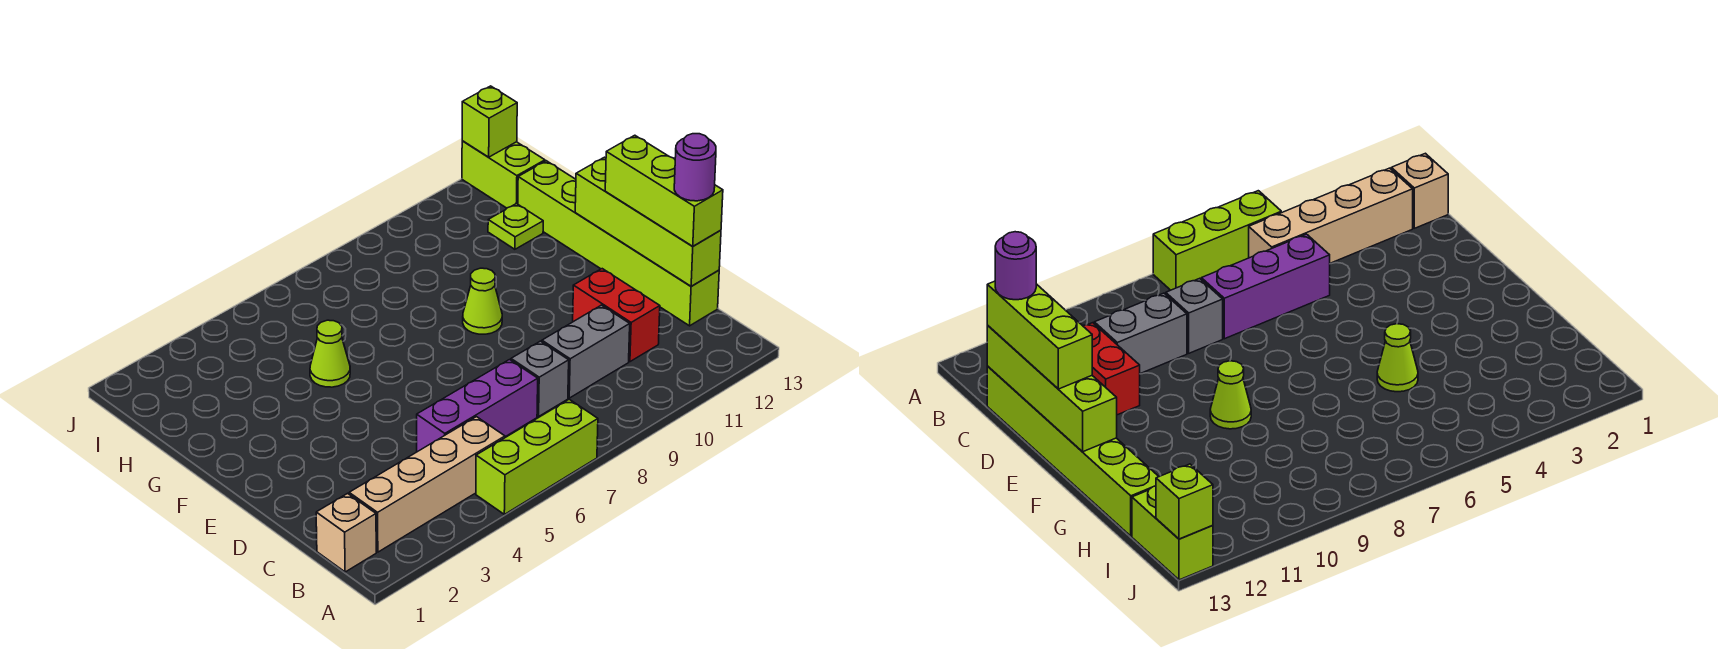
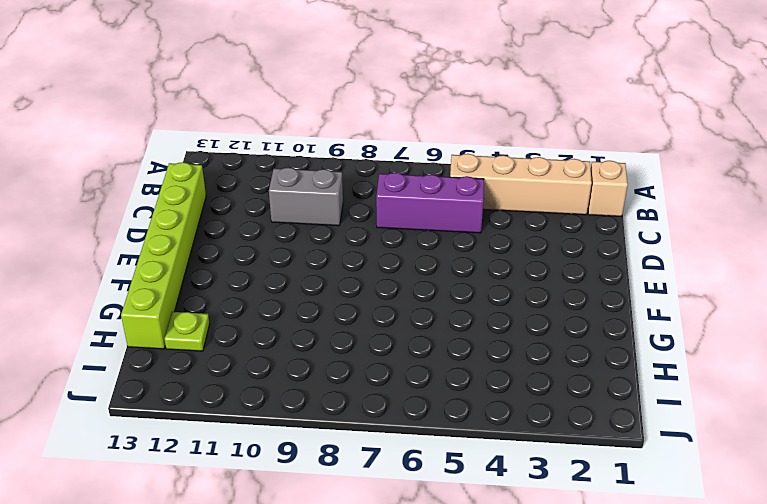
none -> lime 1x3 brick [476,399,598,514]
none -> grey 1x1 brick [511,341,569,416]
none -> red 1x2 brick [573,269,660,362]

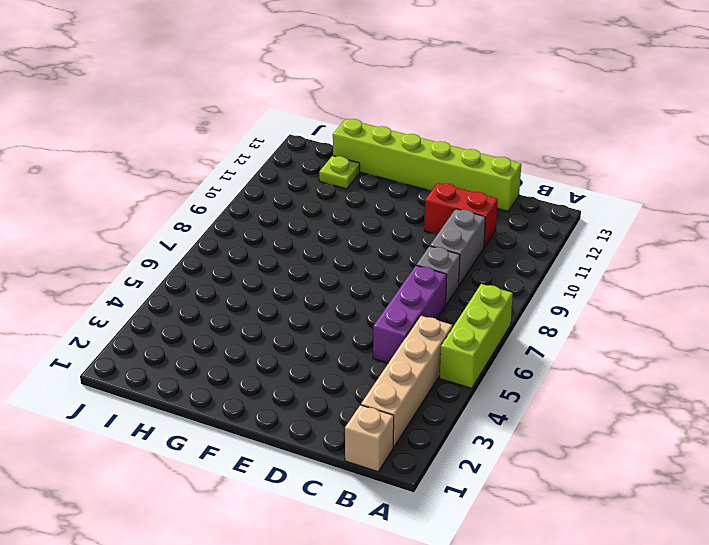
none -> lime 1x1 cone [463,268,502,334]
none -> lime 1x1 cone [310,320,350,387]
none -> lime 1x2 brick [462,141,545,208]

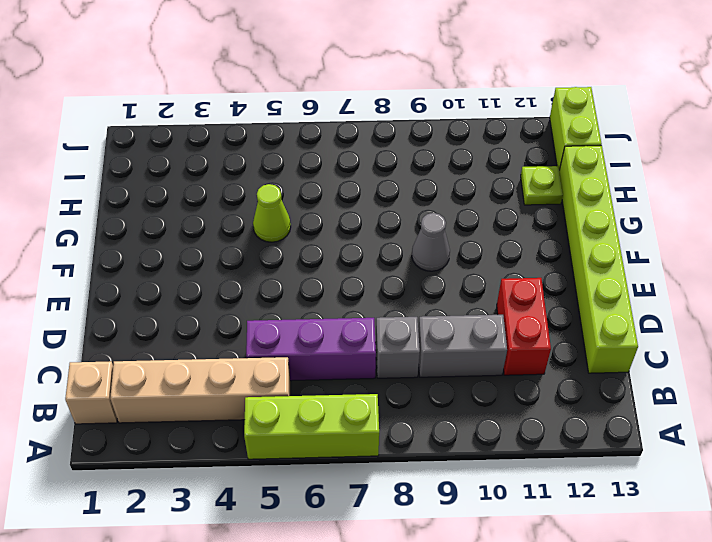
grey 1x1 cone [412,213,450,271] -> lime 1x1 cone [463,268,502,334]
none -> lime 1x4 brick [575,157,721,286]
none -> lime 1x1 brick [462,86,517,157]
none -> lime 1x3 brick [605,135,723,246]

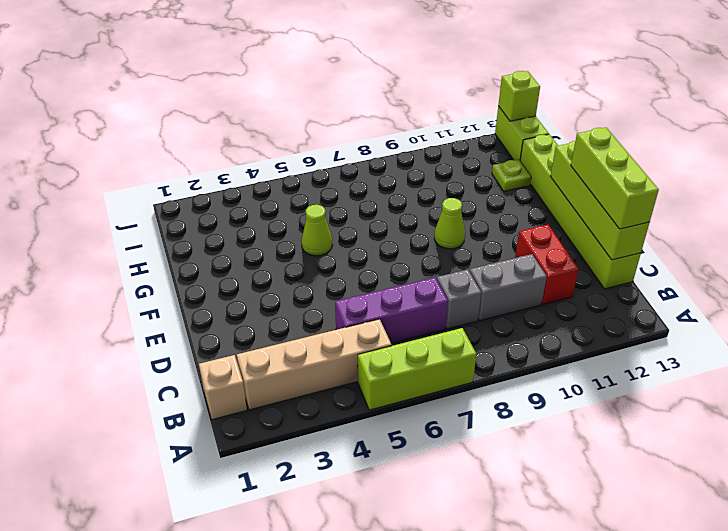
none -> purple 1x1 round brick [674,134,716,201]

